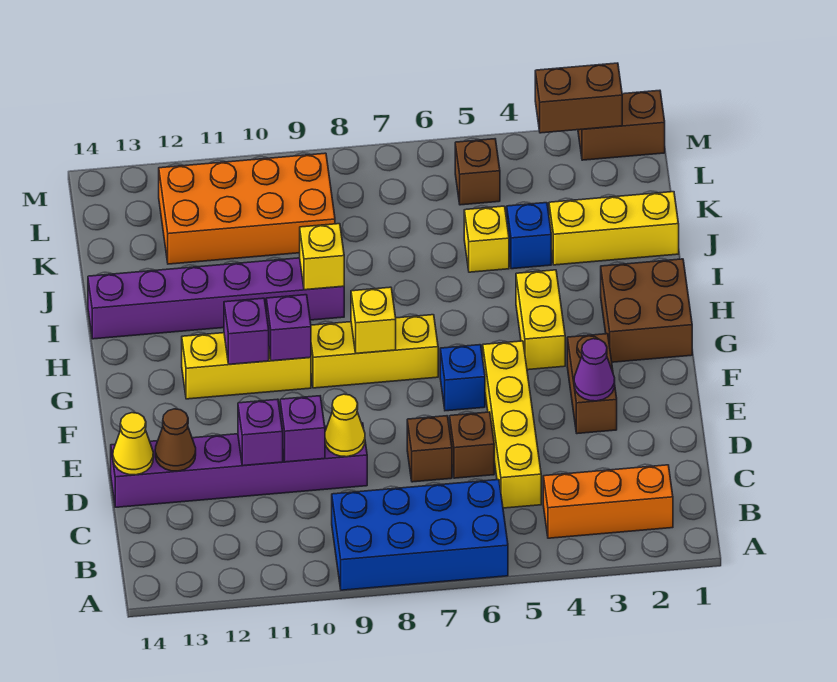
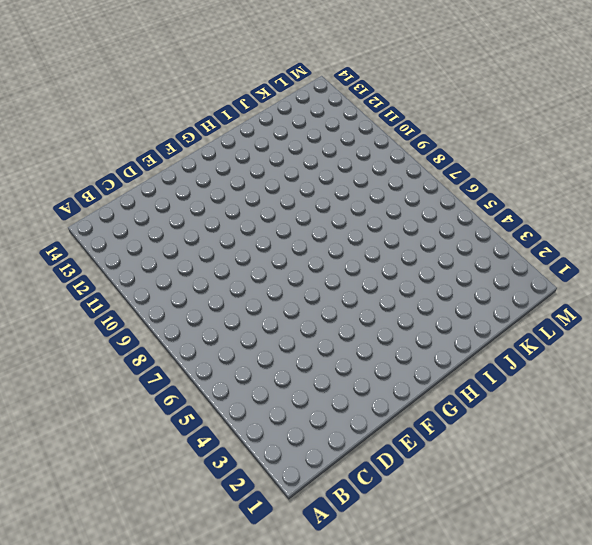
none -> blue 2x4 brick [332,480,508,590]
none -> orange 1x3 brick [543,465,673,538]
none -> yellow 1x4 brick [483,341,541,508]
none -> brown 1x1 brick [450,412,494,478]

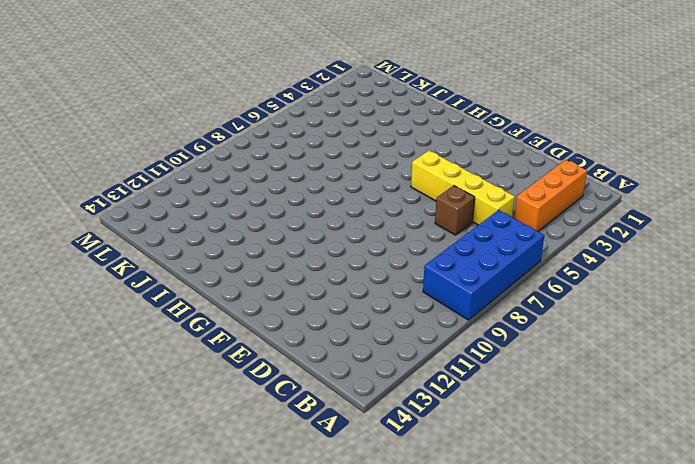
none -> brown 1x1 brick [407,416,452,482]
none -> purple 1x6 brick [111,423,367,507]
none -> brown 1x2 brick [567,334,617,434]
none -> blue 1x1 brick [440,345,485,411]

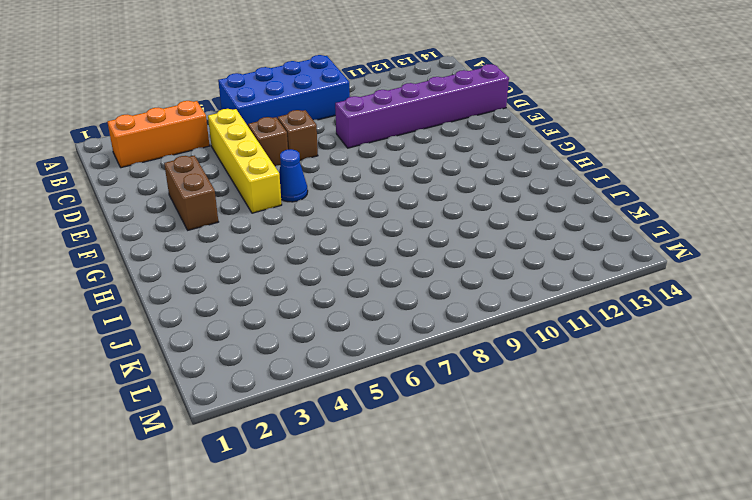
blue 1x1 cone [279,149,308,202] -> blue 1x1 brick [440,345,485,411]
none -> brown 2x2 brick [601,259,692,362]
none -> yellow 1x2 brick [516,270,565,370]
none -> yellow 1x3 brick [311,315,438,388]
none -> yellow 1x3 brick [182,333,311,399]

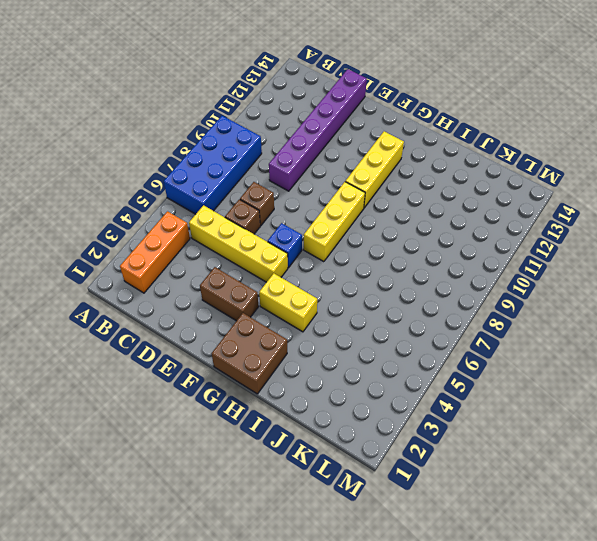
none -> purple 1x6 brick [88,258,344,339]
none -> yellow 1x3 brick [549,192,679,265]
none -> blue 1x1 brick [507,203,551,269]
none -> yellow 1x1 brick [464,206,509,272]

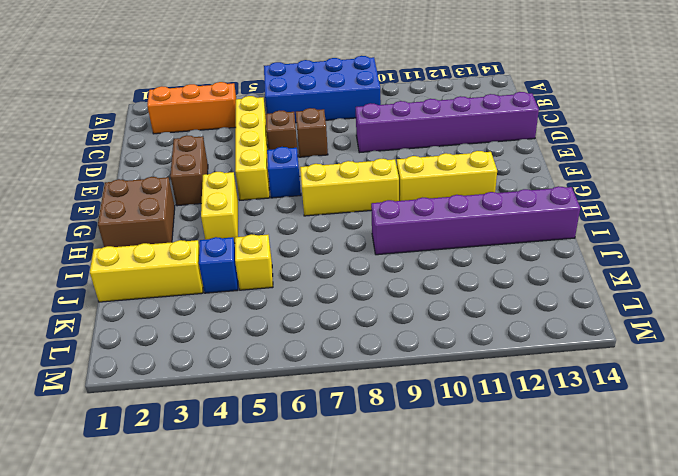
none -> orange 2x4 brick [159,153,335,264]
none -> brown 1x1 brick [455,139,500,205]
none -> brown 1x2 brick [578,90,665,160]
none -> yellow 1x1 cone [325,394,365,457]

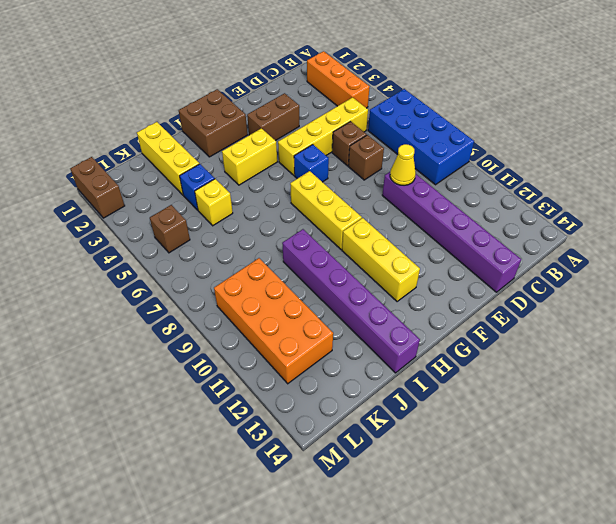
none -> purple 1x1 brick [280,396,325,462]
none -> purple 1x1 brick [238,399,283,466]
none -> brown 1x1 cone [155,409,196,471]
none -> yellow 1x1 cone [113,413,153,475]

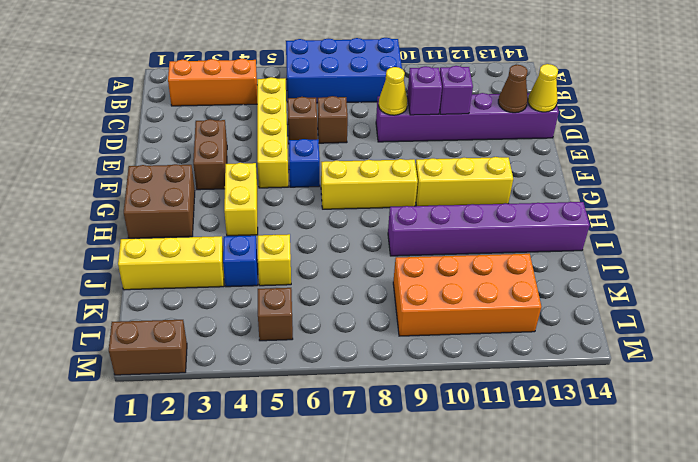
none -> purple 1x1 cone [574,339,615,401]
none -> yellow 1x1 brick [351,287,396,353]
none -> purple 1x1 brick [266,295,311,361]
none -> purple 1x1 brick [224,298,269,364]

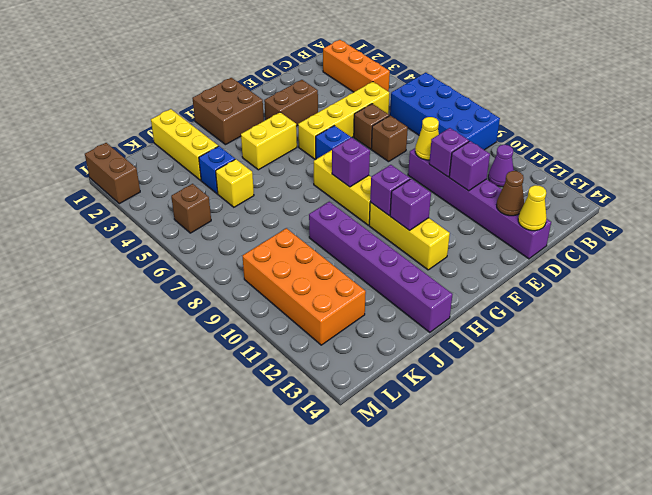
purple 1x1 cone [488,145,514,187] -> purple 1x1 cone moved to [574,339,615,401]
purple 1x1 brick [332,137,370,187] -> yellow 1x1 brick [351,287,396,353]
none -> yellow 1x1 brick [300,224,344,290]
none -> brown 1x2 brick [535,63,622,133]

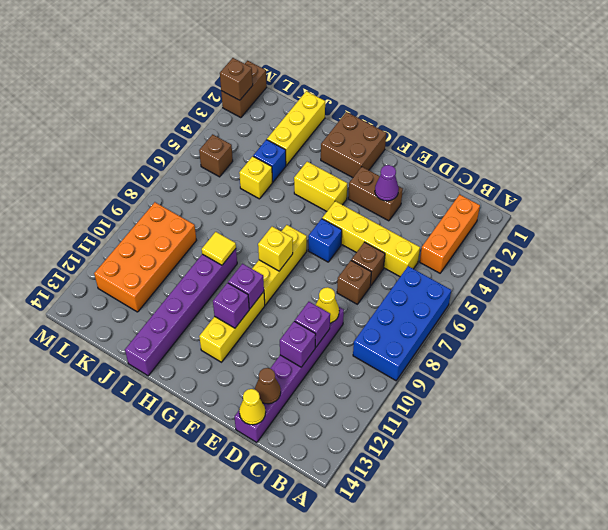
yellow 1x1 tile [202,232,236,265] -> yellow 1x1 brick [300,224,344,290]
brown 1x1 brick [220,58,253,100] -> brown 1x2 brick [535,63,622,133]

